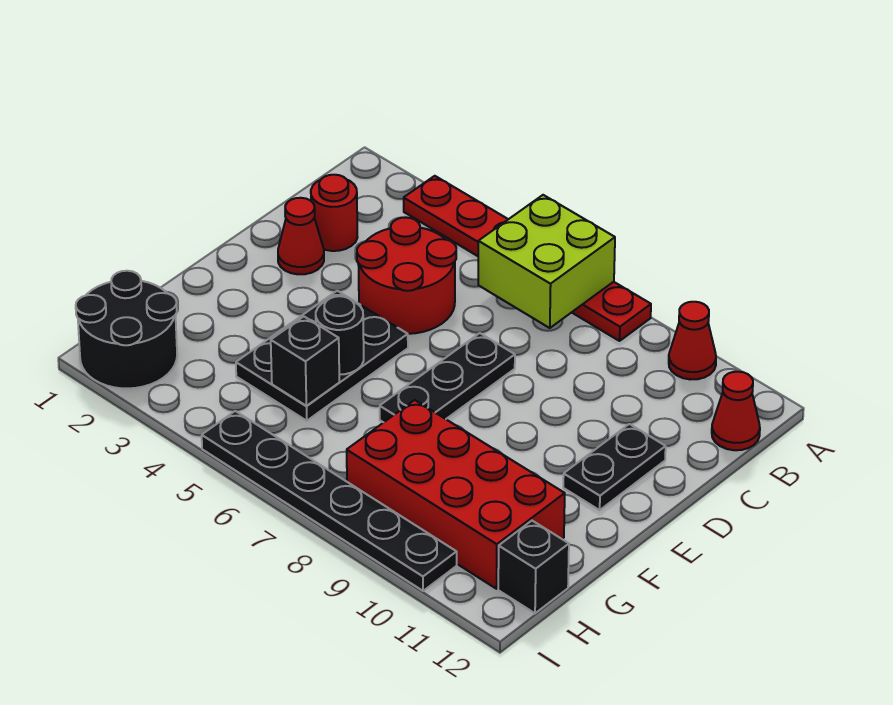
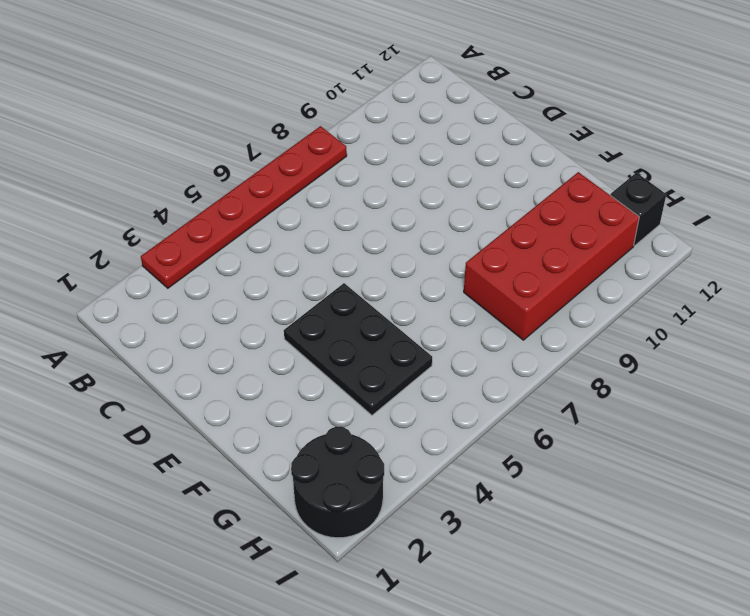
none -> red 1x1 cone [669,302,716,380]
none -> red 1x1 cone [712,372,760,450]
none -> red 1x1 round brick [311,175,357,251]

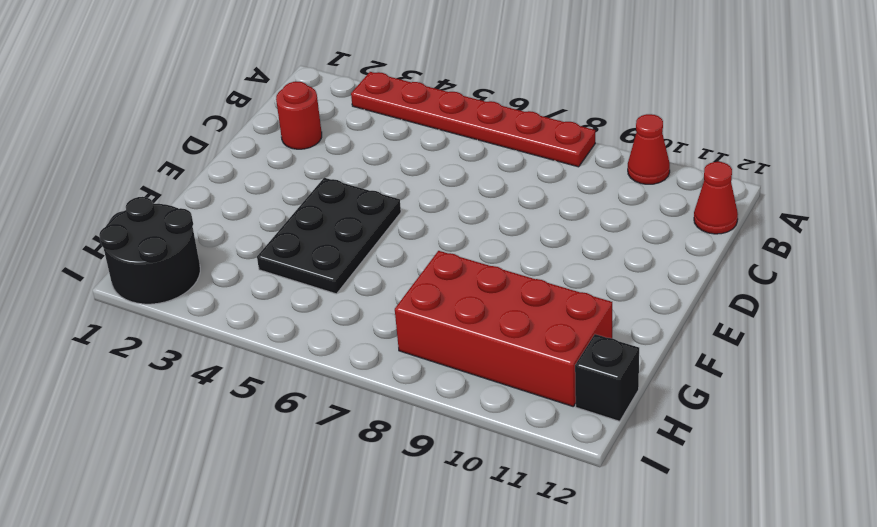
none -> red 2x2 round brick [357,217,456,334]
none -> red 1x1 cone [278,198,324,274]
none -> black 1x3 plate [380,333,515,422]

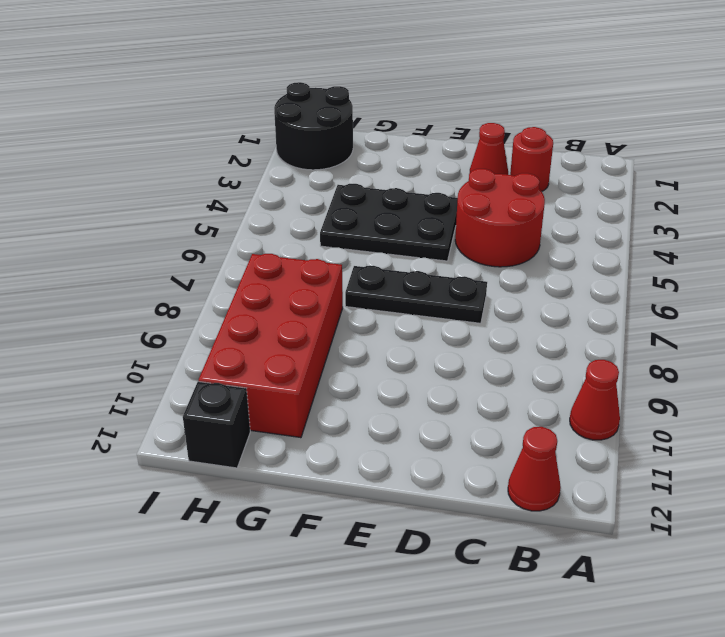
none -> red 1x6 plate [404,176,651,341]
none -> black 1x2 plate [563,424,666,510]
none -> black 1x6 plate [202,411,457,591]

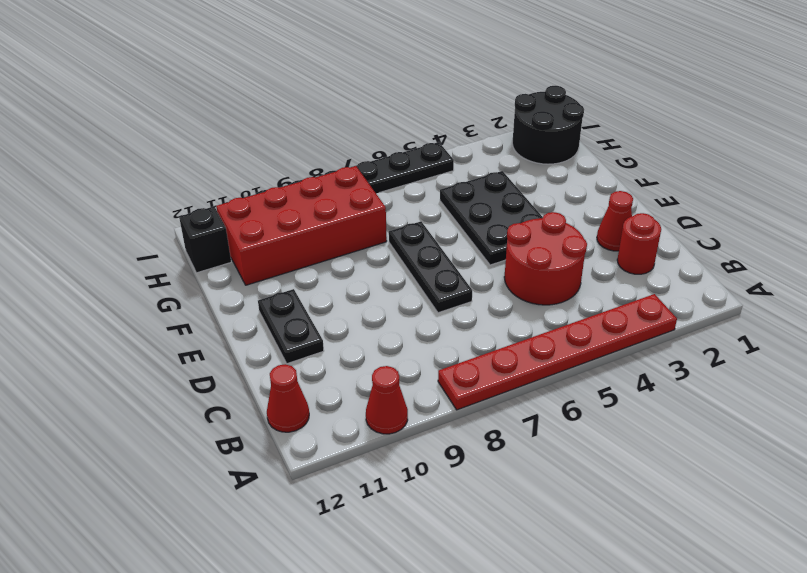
none -> lime 2x2 brick [478,195,615,328]
none -> black 1x1 round brick [316,296,364,374]
none -> black 1x1 brick [271,317,339,406]

